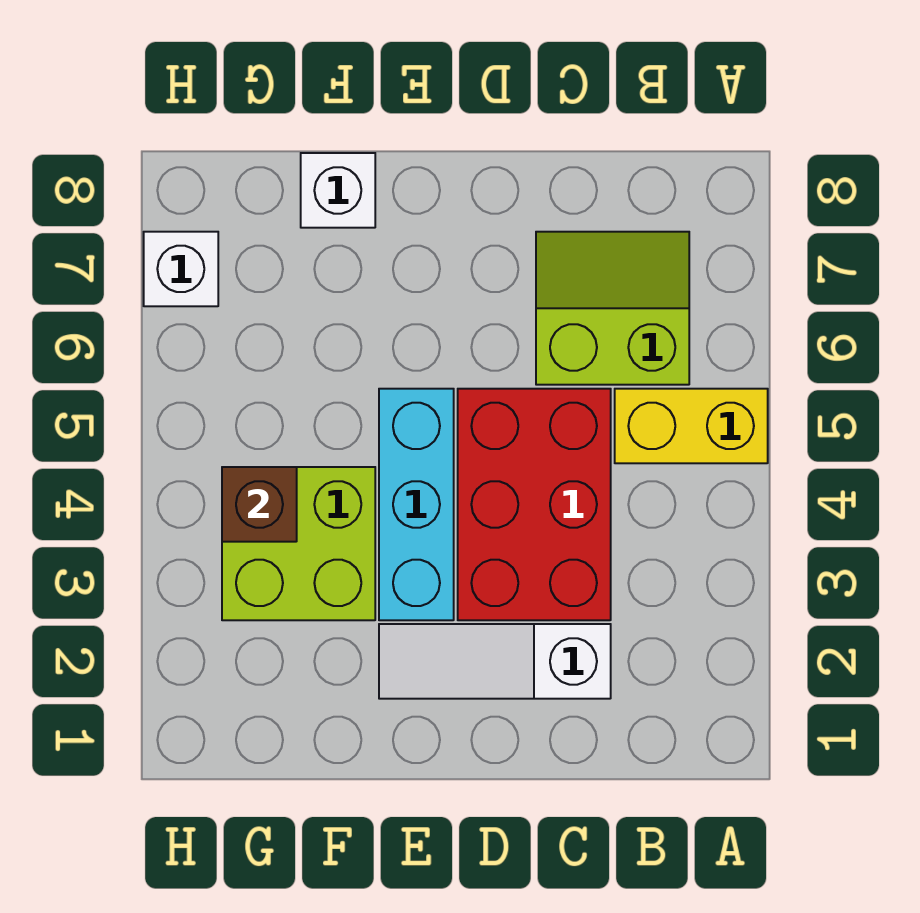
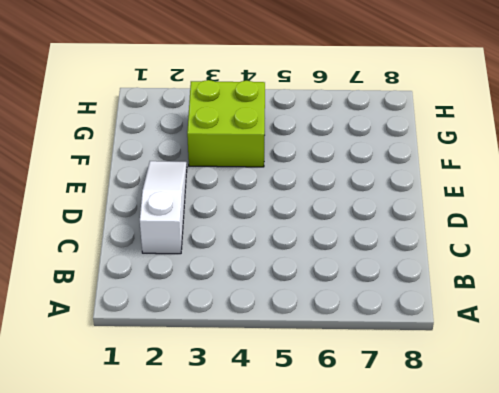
none -> yellow 1x2 brick [615,389,768,463]
none -> lime 2x2 slope [536,232,689,385]

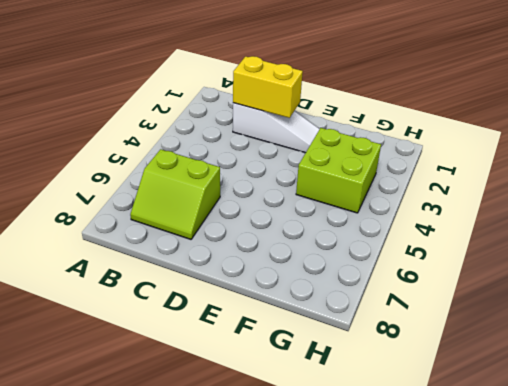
yellow 1x2 brick [233,56,303,118] -> yellow 1x2 brick moved to [615,389,768,463]
none -> red 2x3 brick [458,389,611,620]
none -> cyan 1x3 brick [379,389,454,620]

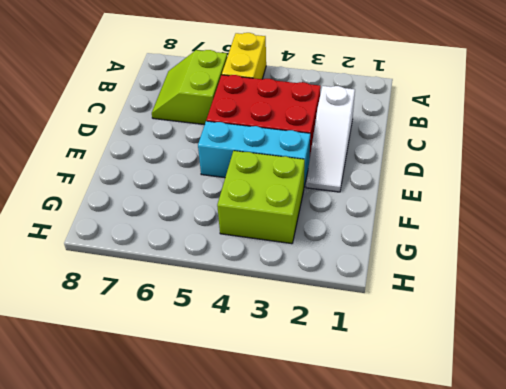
none -> white 1x1 brick [301,153,375,228]
none -> white 1x1 brick [144,232,218,306]

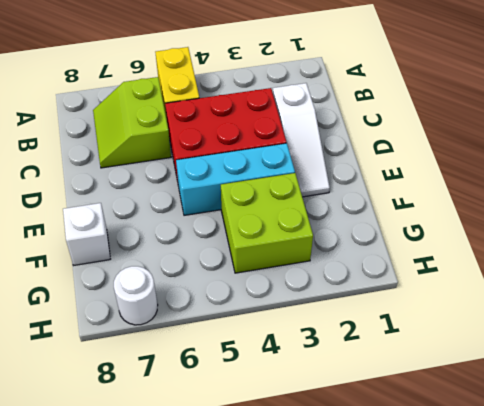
white 1x1 round brick [114,266,158,325] -> white 1x1 brick [144,232,218,306]
none -> brown 1x1 brick [222,467,297,542]

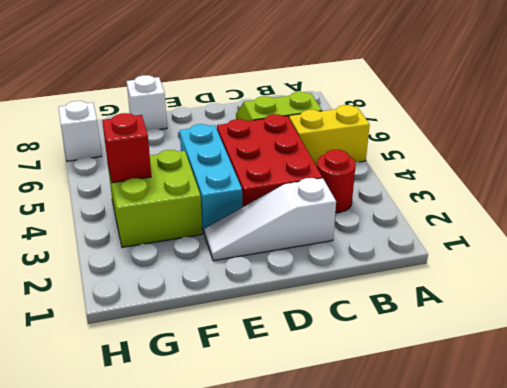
red 1x1 round brick [317,150,356,213] -> none
red 1x1 brick [102,113,151,183] -> brown 1x1 brick [222,467,297,542]

